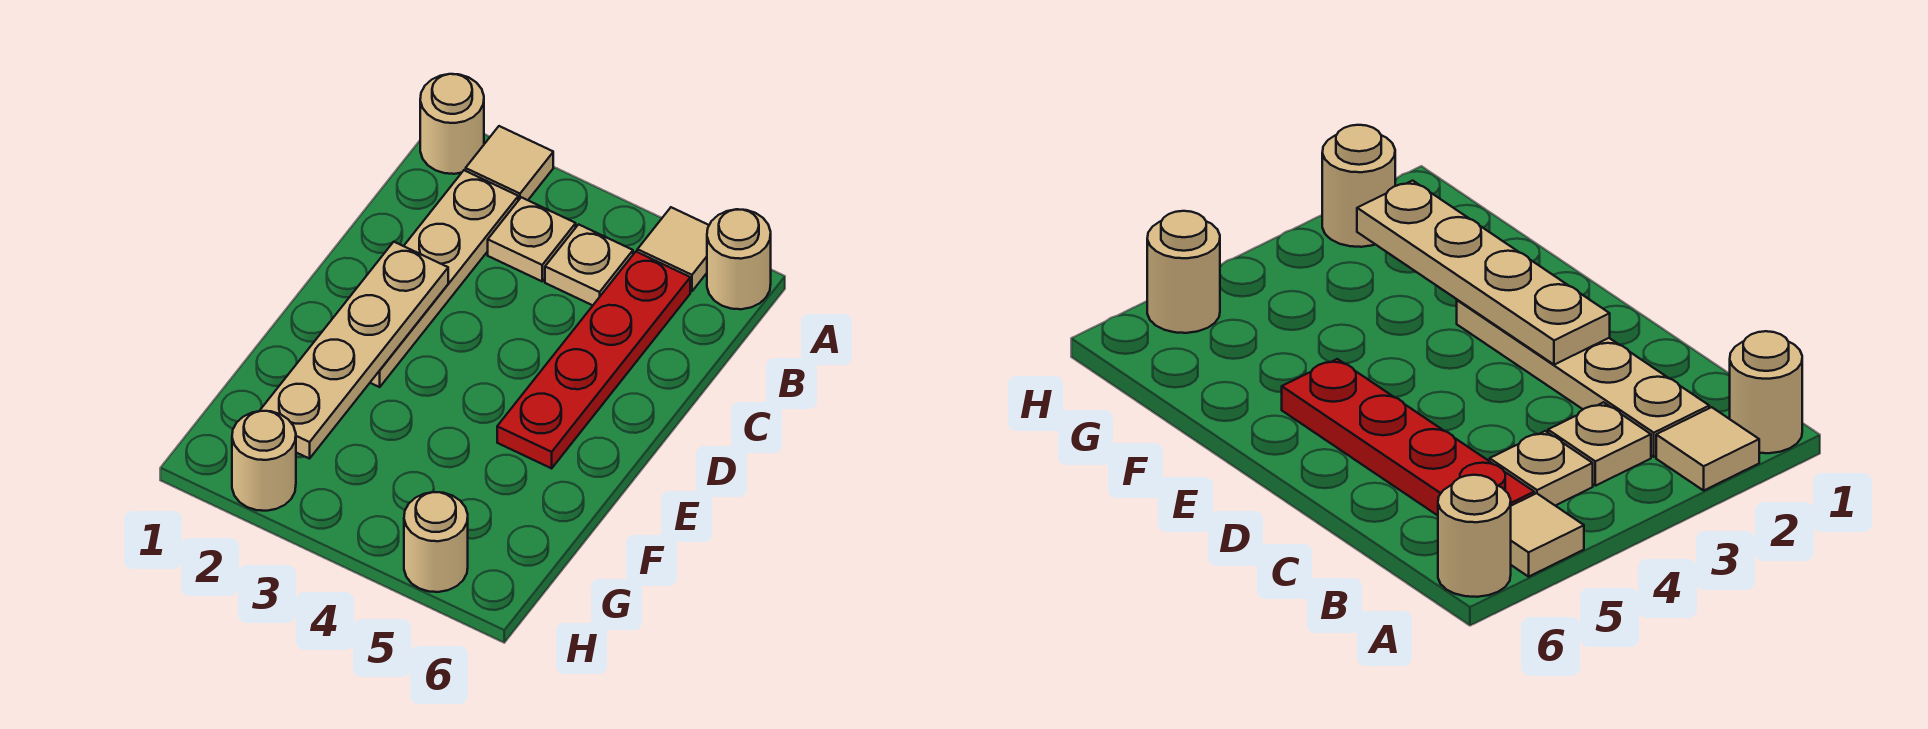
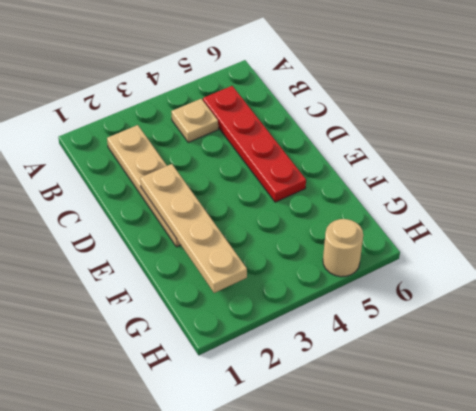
none -> tan 1x1 round brick [420,74,484,174]
none -> tan 1x1 tile [466,126,553,200]

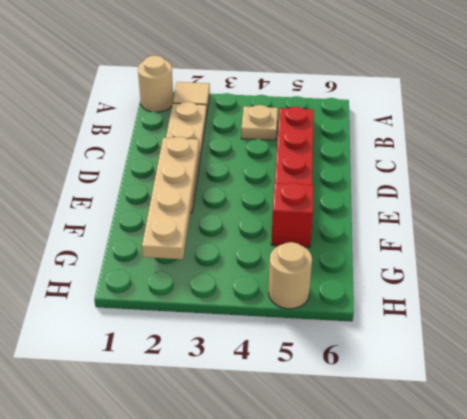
red 1x1 brick [271,183,314,247] -> none
none -> tan 1x1 tile [637,207,709,291]
none -> tan 1x1 round brick [707,209,771,309]

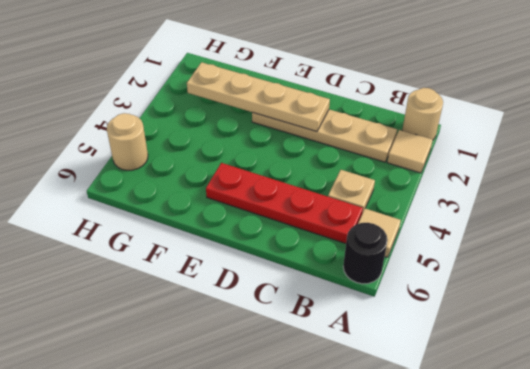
black 1x1 round brick [343,223,388,284] -> tan 1x1 round brick [707,209,771,309]
none -> tan 1x1 plate [488,197,576,281]
none -> tan 1x1 round brick [232,411,296,511]

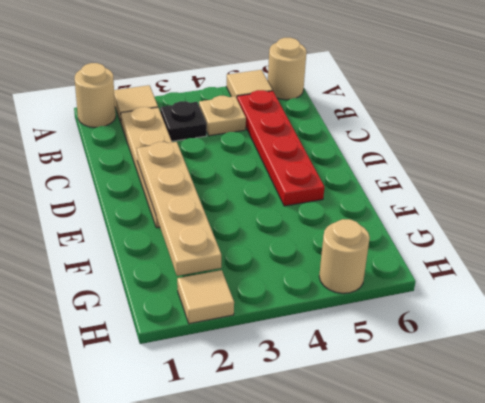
black 1x1 plate [160,101,207,141] -> tan 1x1 plate [488,197,576,281]
tan 1x1 tile [177,270,234,324] -> tan 1x1 round brick [232,411,296,511]

